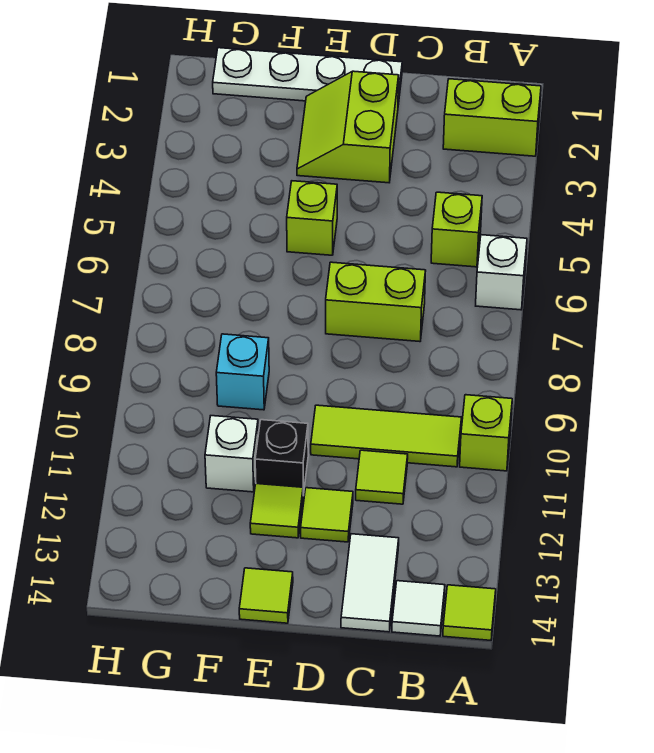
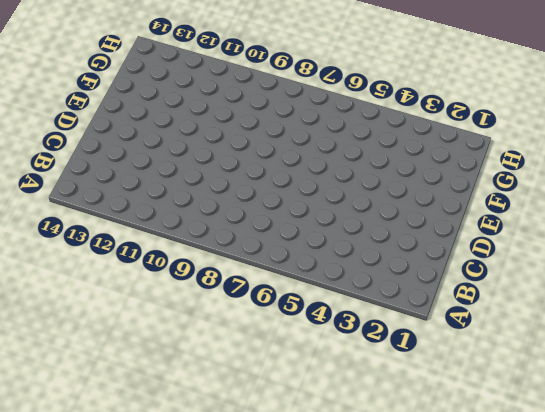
none -> lime 1x2 brick [443,79,541,156]
none -> white 1x1 brick [476,235,527,310]
none -> lime 1x1 brick [460,395,512,471]

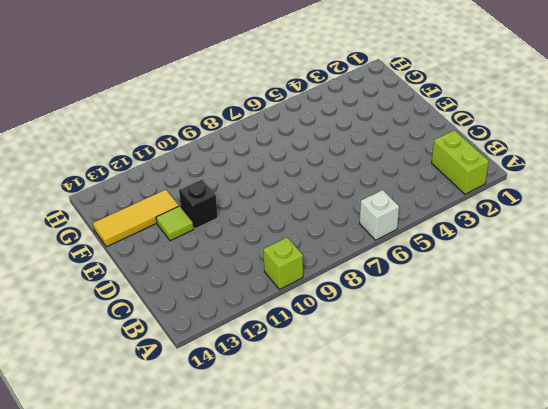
yellow 1x3 tile [93,190,179,247] -> none
none -> lime 1x1 tile [443,585,496,640]
none -> lime 1x1 brick [431,192,482,267]
none -> lime 1x3 tile [311,405,462,467]

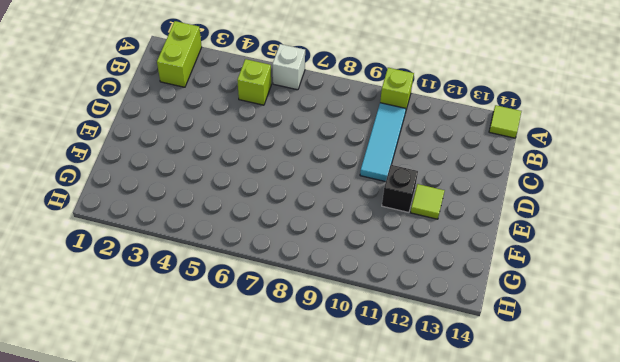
cyan 1x3 tile [360,103,406,182] -> lime 1x3 tile [311,405,462,467]
none -> white 1x1 tile [392,581,445,636]
none -> lime 1x2 brick [326,262,426,342]
none -> lime 1x1 tile [356,450,408,504]

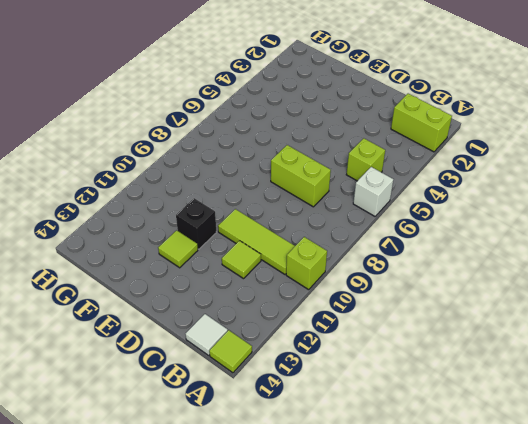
none -> white 1x2 tile [341,534,399,632]
none -> white 1x4 plate [213,48,402,105]
none -> lime 2x2 slope [297,71,399,183]

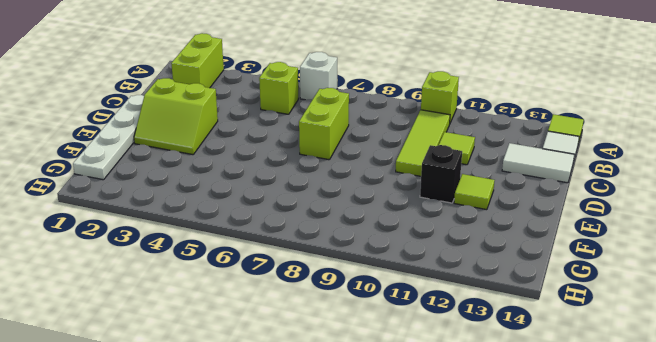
none -> lime 1x1 tile [301,488,353,542]
none -> lime 1x1 brick [287,181,337,255]
none -> lime 1x1 tile [239,568,293,623]

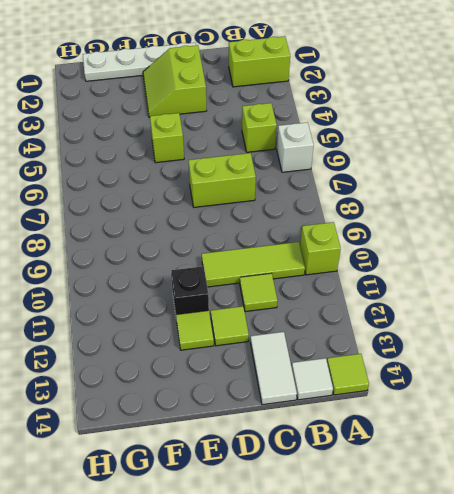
none -> lime 1x1 tile [239,568,293,623]
none -> cyan 1x1 brick [216,334,269,410]
none -> white 1x1 brick [205,416,258,492]

